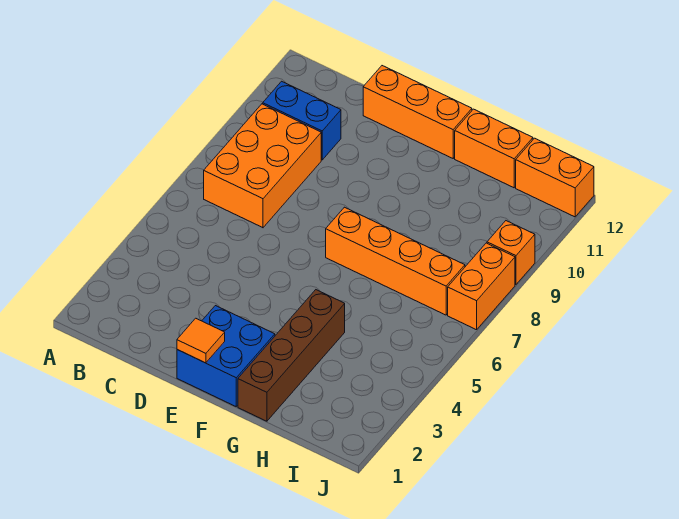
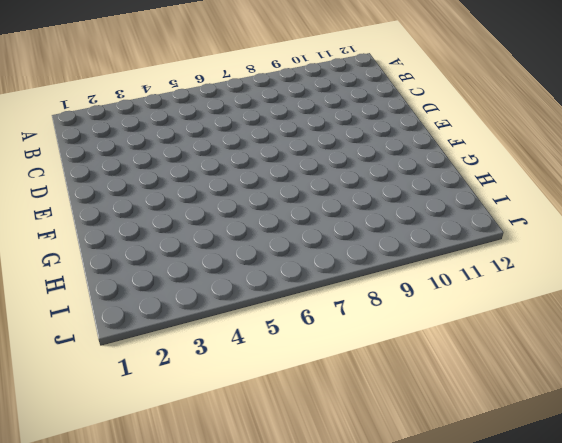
none -> orange 2x3 brick [204,104,321,228]
none -> blue 1x2 brick [263,81,341,160]

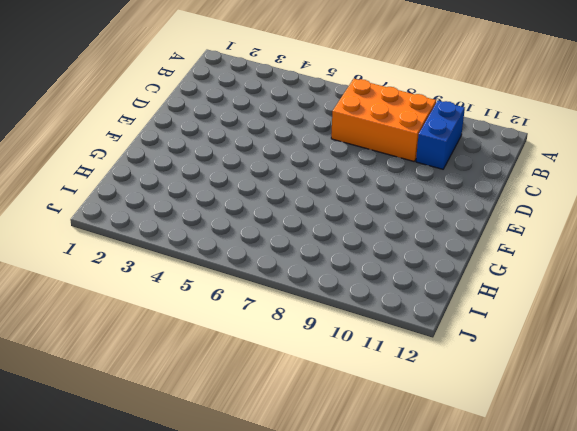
none -> orange 1x3 brick [363,66,472,158]
none -> blue 2x2 brick [177,306,275,406]

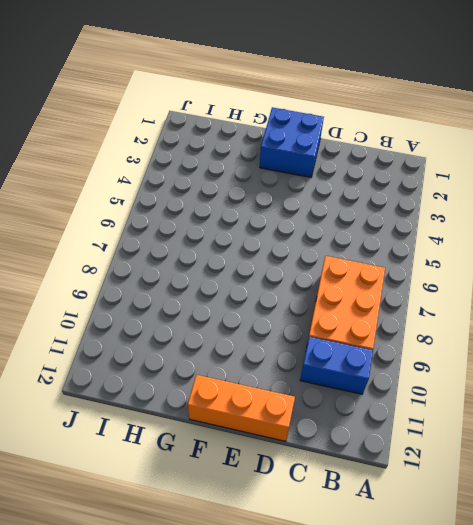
none -> orange 1x4 brick [326,207,465,315]
none -> brown 1x4 brick [238,290,345,421]

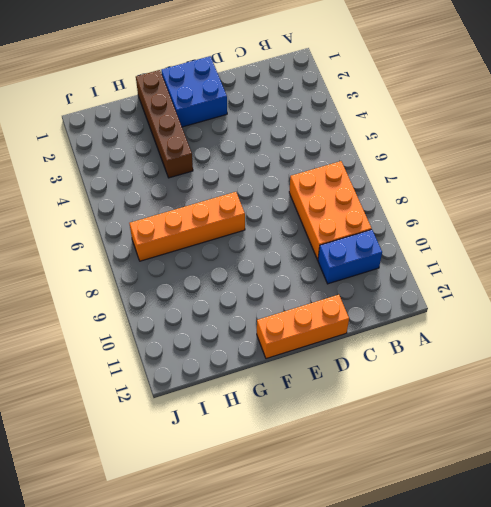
none -> orange 1x2 brick [455,109,533,188]
none -> orange 1x2 brick [516,138,594,217]

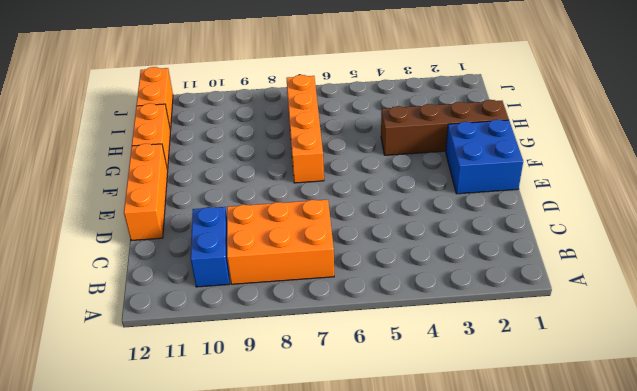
none -> orange 1x2 brick [448,243,515,330]
none -> orange 1x1 brick [487,221,535,285]

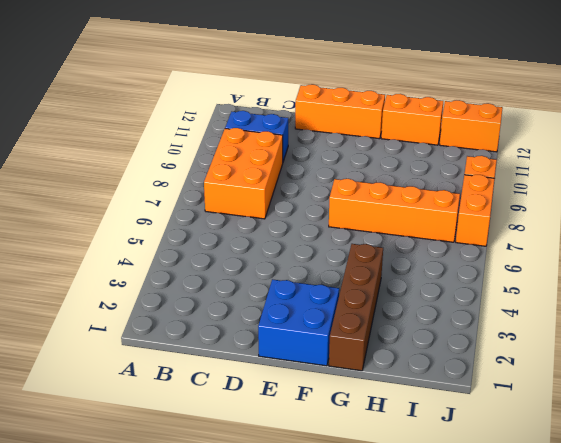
none -> orange 1x1 tile [177,318,225,363]

